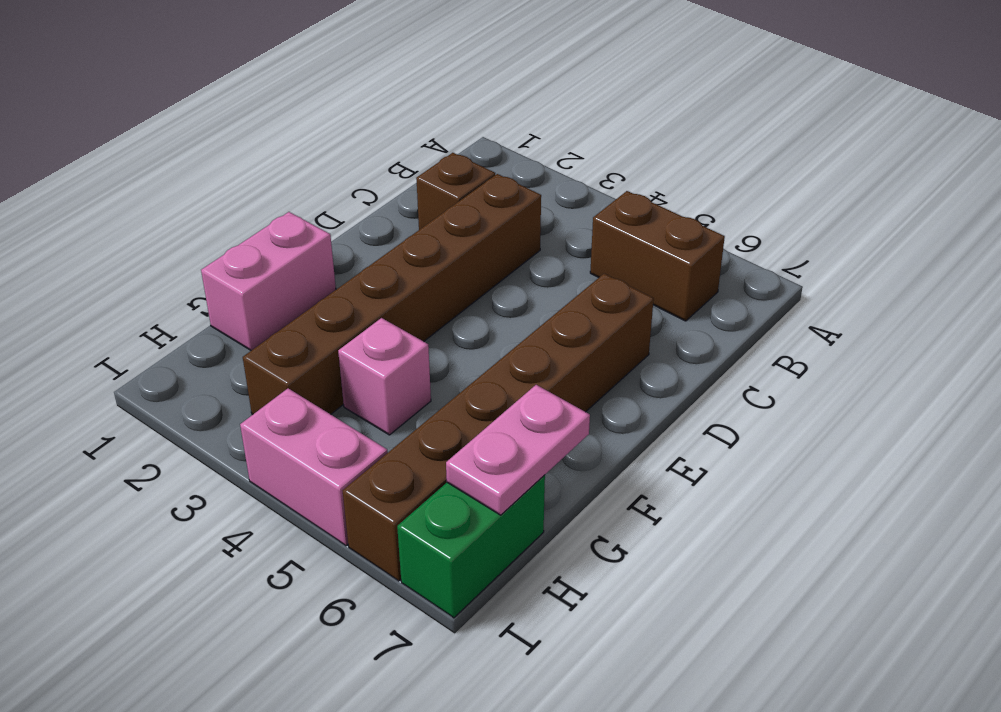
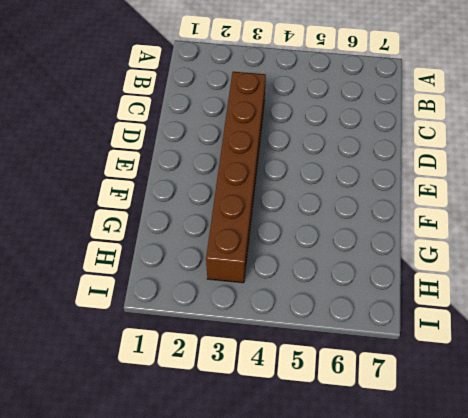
none -> brown 1x2 brick [590,191,725,321]
none -> brown 1x1 brick [416,153,495,230]

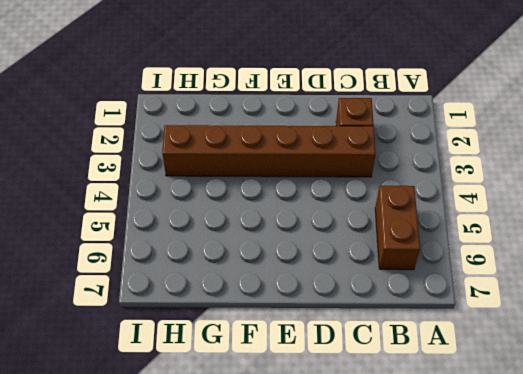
none -> brown 1x6 brick [343,274,654,581]
none -> pink 1x2 brick [201,212,336,350]

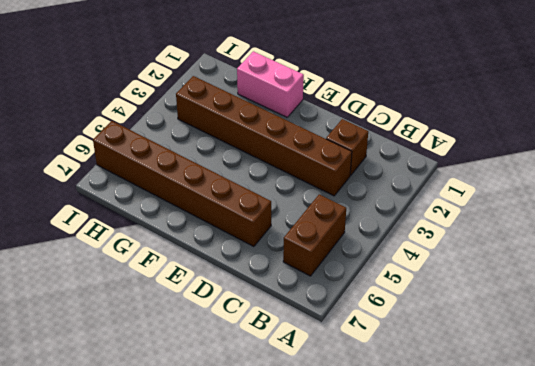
none -> pink 1x1 brick [338,318,431,435]
none -> green 1x2 brick [397,475,545,618]

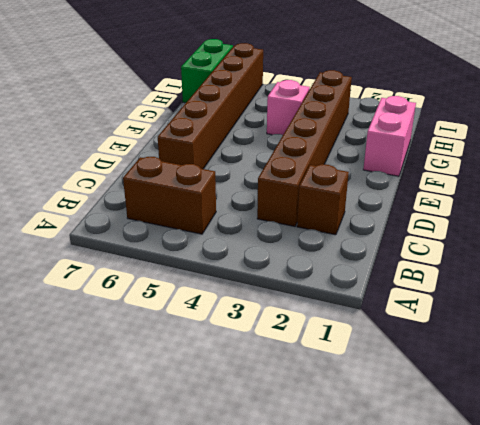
none -> pink 1x2 brick [240,388,388,546]
none -> pink 1x2 plate [446,385,590,515]

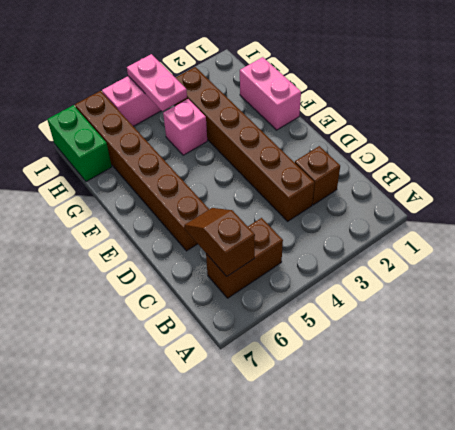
brown 1x2 slope [185,208,255,276] -> none
pink 1x2 plate [127,54,187,111] -> pink 1x2 plate moved to [446,385,590,515]

